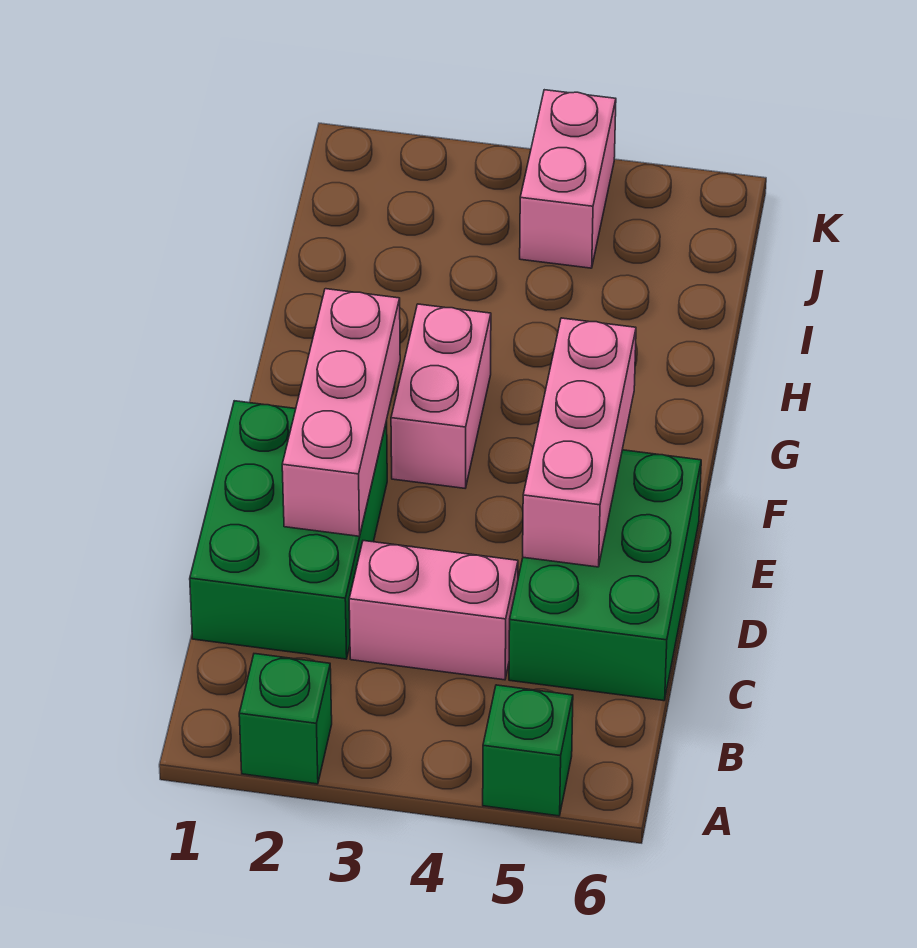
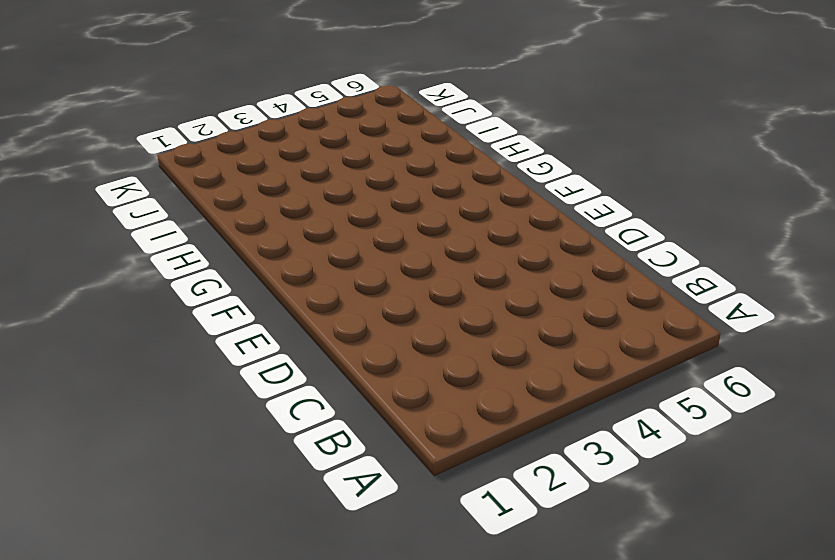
none -> green 1x1 brick [239,654,332,784]
none -> green 1x1 brick [483,685,573,816]

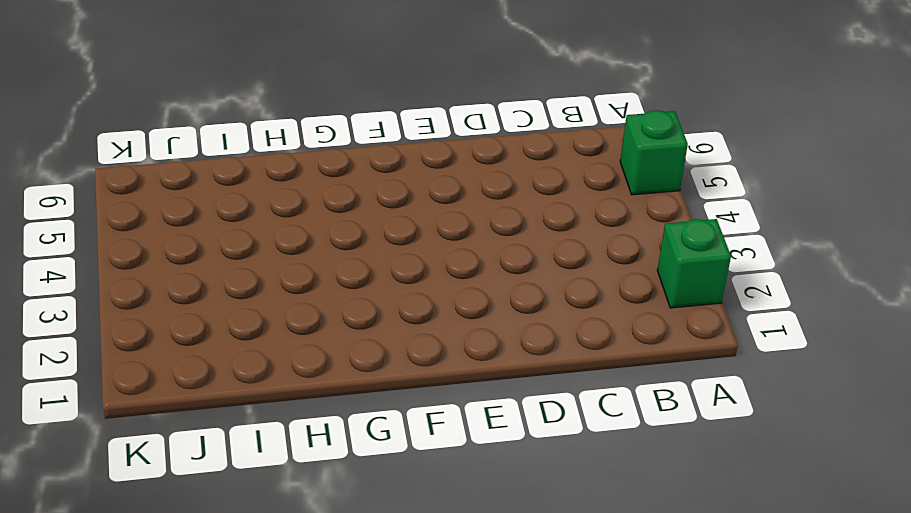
none -> green 2x3 brick [190,401,387,659]
none -> pink 1x2 brick [349,541,518,680]

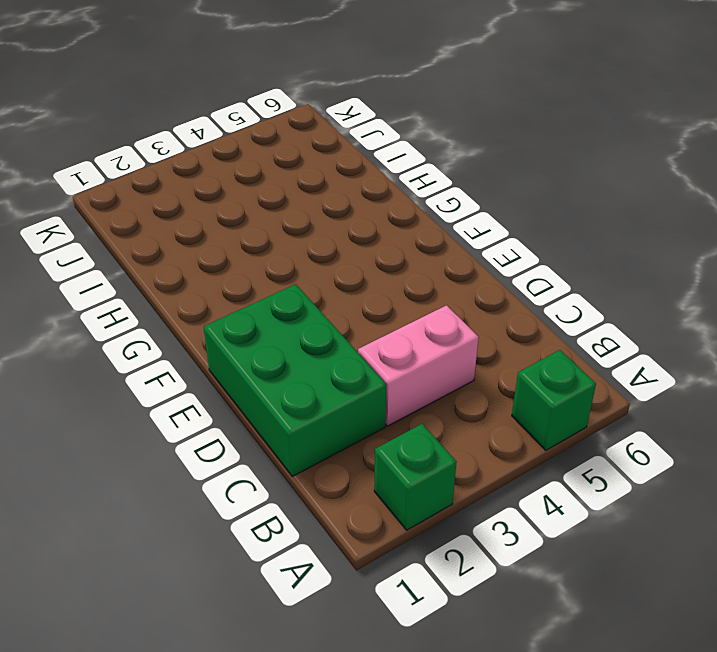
none -> green 2x3 brick [509,450,701,701]
none -> pink 1x2 brick [391,304,491,488]

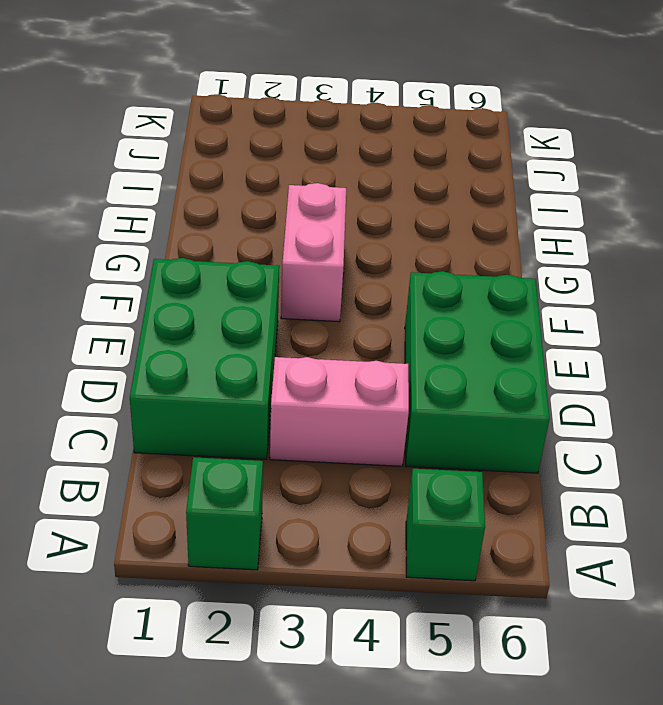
none -> pink 1x2 brick [520,90,616,268]
none -> pink 1x3 brick [282,289,400,536]

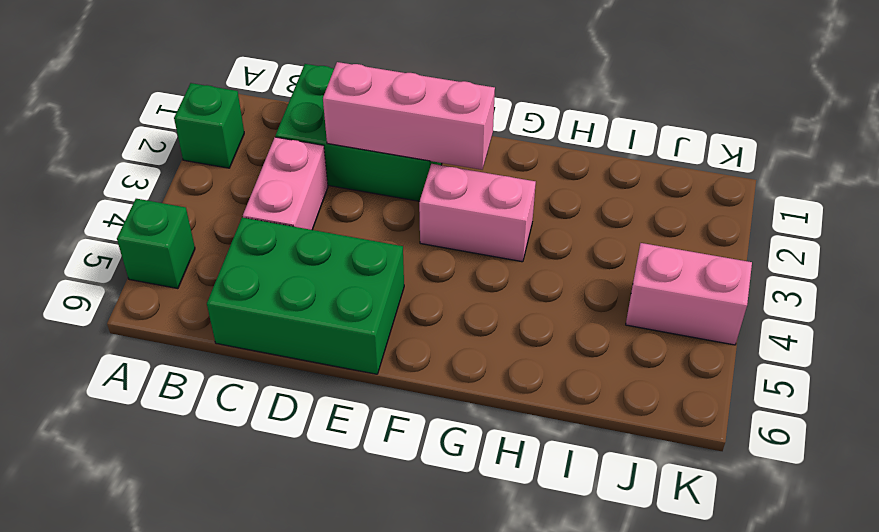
none -> pink 1x3 brick [523,318,636,567]

